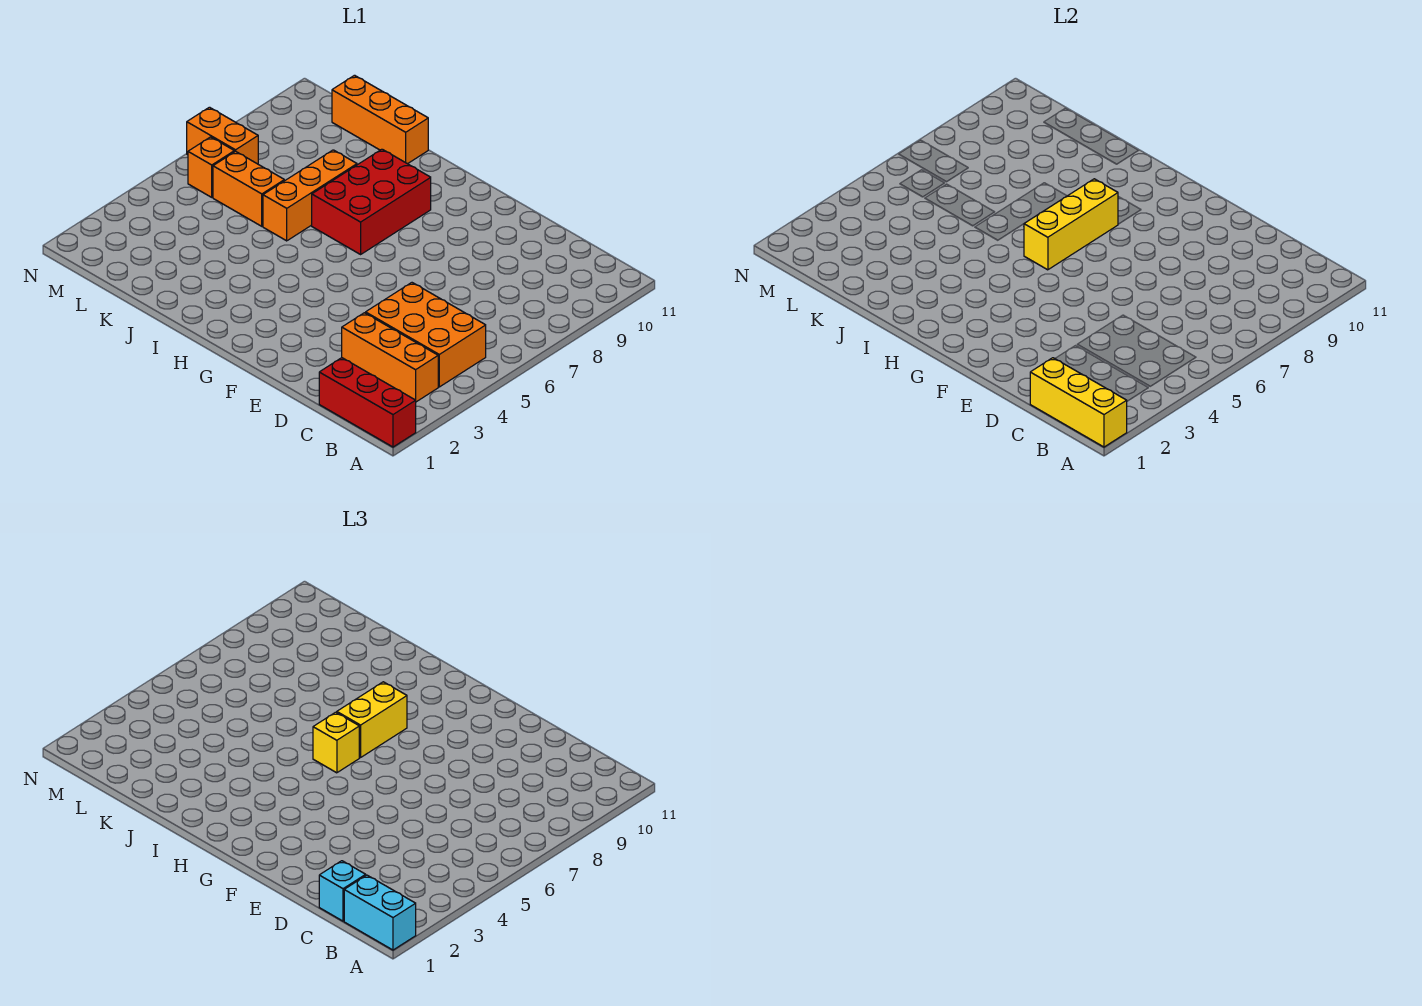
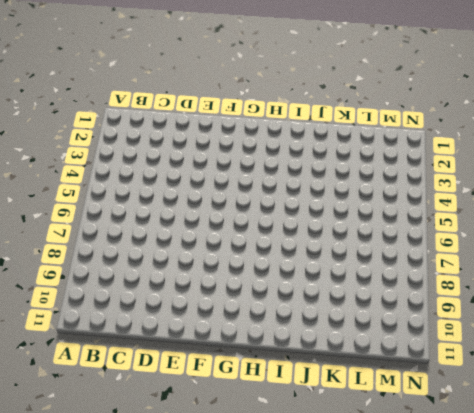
none -> red 1x3 brick [319,358,416,447]
none -> orange 1x3 brick [342,313,438,402]
none -> orange 2x3 brick [366,283,486,387]

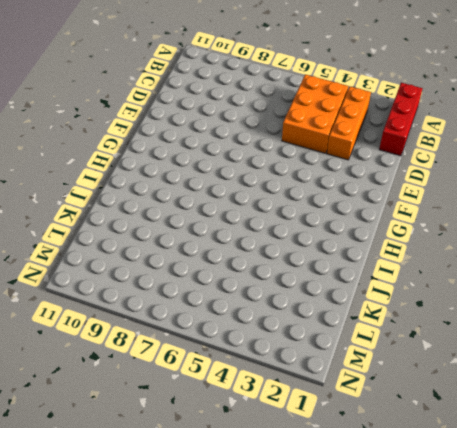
none -> red 2x3 brick [312,149,431,254]
none -> orange 1x3 brick [263,150,357,241]
none -> orange 1x3 brick [332,75,428,164]

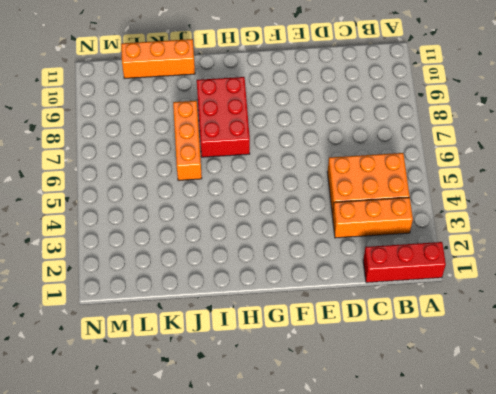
none -> orange 1x2 brick [213,151,284,226]
none -> orange 1x1 brick [188,137,234,197]
none -> orange 1x2 brick [187,107,258,164]

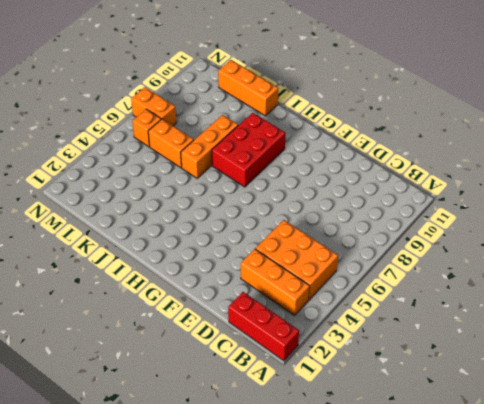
none -> yellow 1x3 brick [1030,358,1127,447]
none -> yellow 1x3 brick [1024,179,1118,270]
none -> cyan 1x2 brick [344,875,416,950]

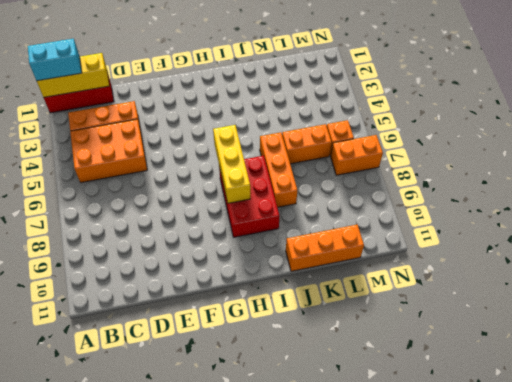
none -> cyan 1x1 brick [319,861,366,921]
none -> yellow 1x1 brick [313,712,359,773]
none -> yellow 1x2 brick [337,682,407,758]

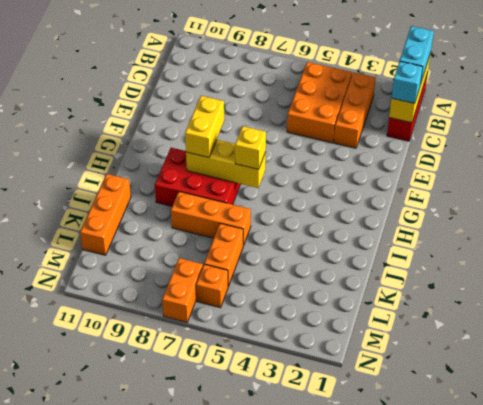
yellow 1x2 brick [185,96,224,157] -> yellow 1x2 brick turned to [337,682,407,758]

